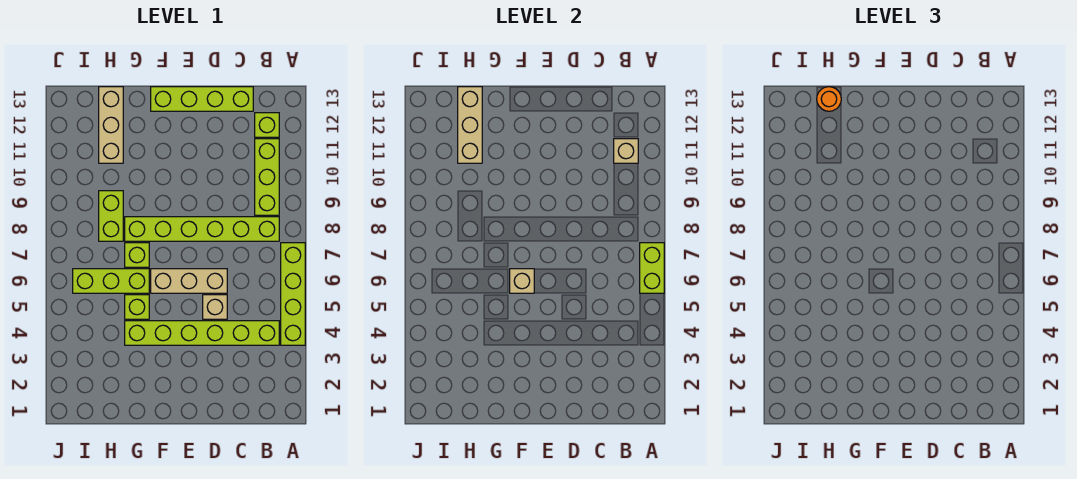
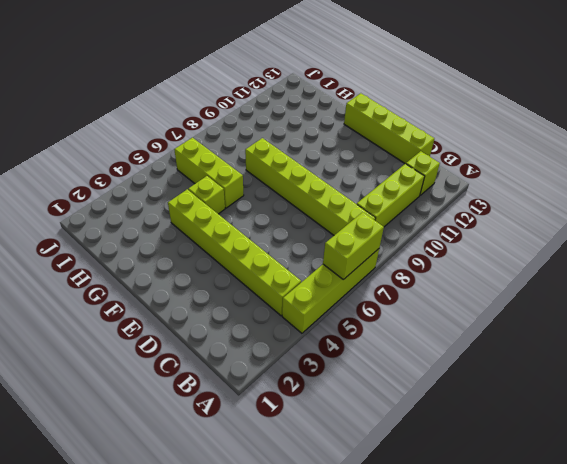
none -> tan 1x1 brick [203,295,227,319]
none -> tan 1x3 brick [151,269,227,293]
none -> lime 1x1 brick [125,243,149,267]

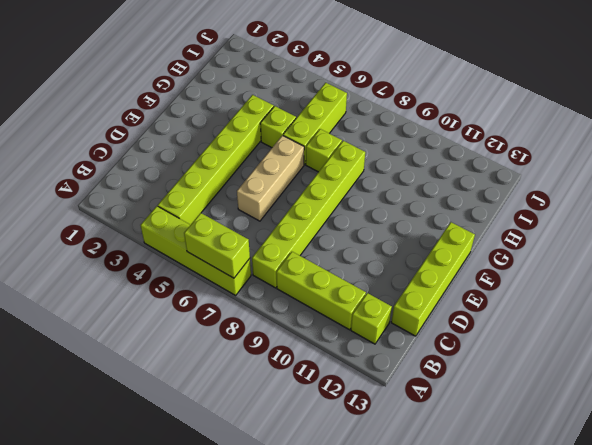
none -> tan 1x1 brick [203,295,227,319]
none -> lime 1x2 brick [99,191,123,241]
none -> tan 1x3 brick [99,87,123,163]

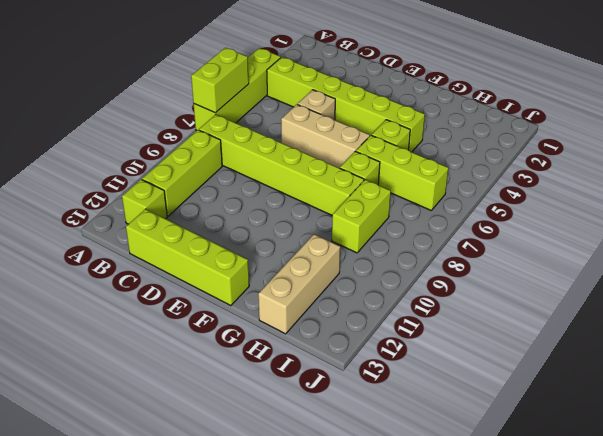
none -> tan 1x1 brick [614,139,638,163]
none -> tan 1x1 brick [510,269,534,293]
none -> tan 1x3 brick [458,87,482,163]

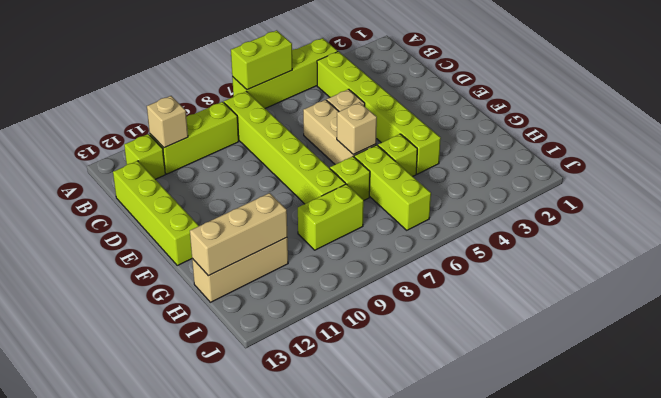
none -> orange 1x1 round brick [817,87,841,111]

